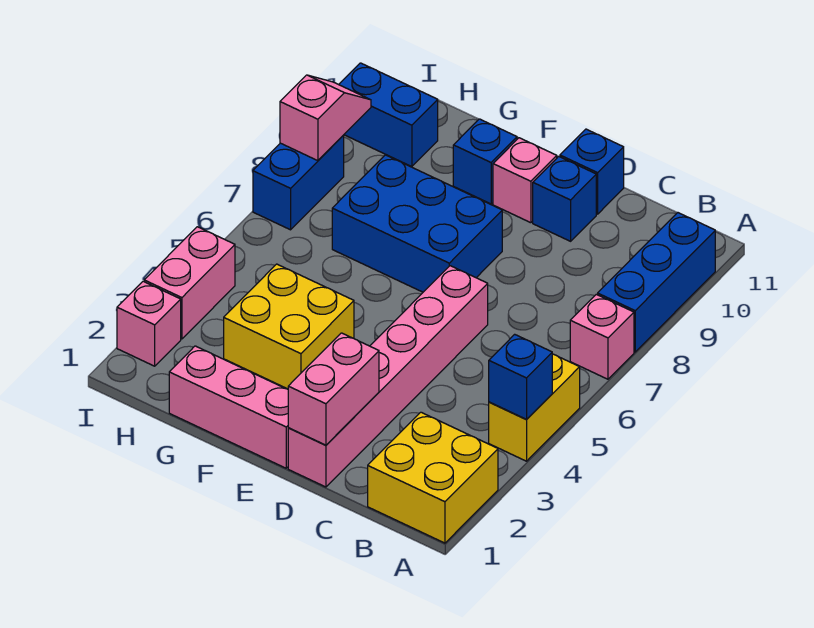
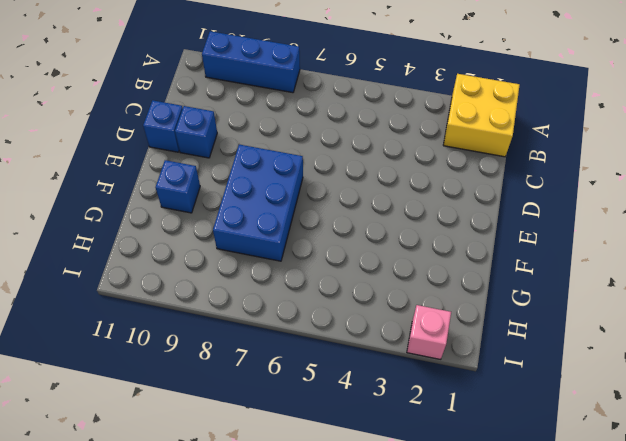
none -> yellow 1x2 brick [489,354,580,461]
none -> pink 1x1 brick [570,294,634,379]
none -> pink 1x6 brick [288,266,488,487]

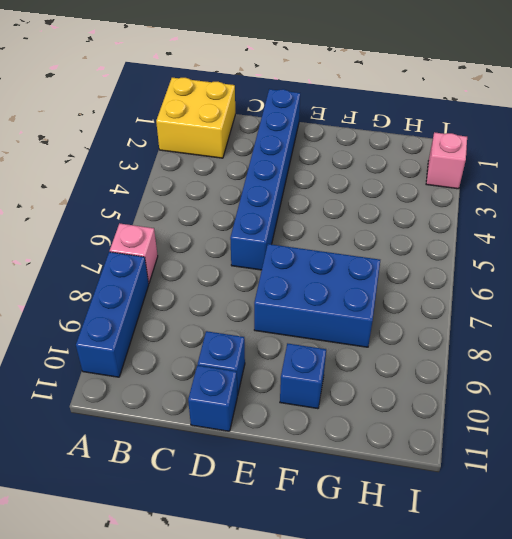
blue 1x6 brick [230,89,300,270] -> pink 1x6 brick [288,266,488,487]
none -> yellow 1x2 brick [489,354,580,461]
none -> pink 1x3 brick [169,346,288,468]
none -> pink 1x1 brick [493,138,557,223]

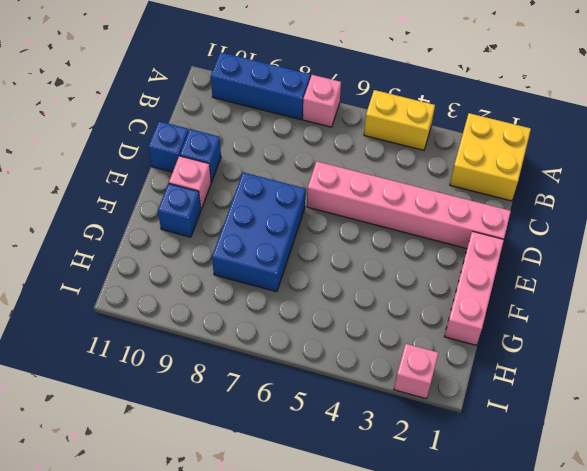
none -> yellow 2x2 brick [224,264,354,389]
none -> blue 1x2 brick [339,63,438,167]
none -> pink 1x2 brick [144,227,235,339]

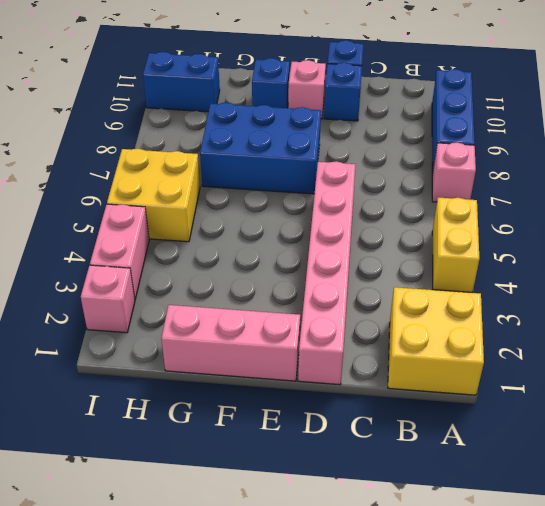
yellow 2x2 brick [107,149,200,242] -> yellow 2x2 brick moved to [224,264,354,389]
none -> blue 1x2 brick [253,135,344,230]
none -> blue 1x1 brick [489,334,552,420]
none -> pink 1x2 brick [288,333,379,445]

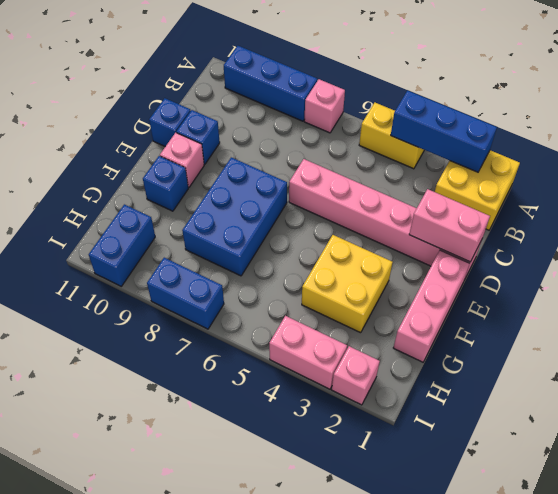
blue 1x3 brick [391,91,497,172] -> blue 1x1 brick [489,334,552,420]
none -> pink 1x2 slope [280,75,371,161]

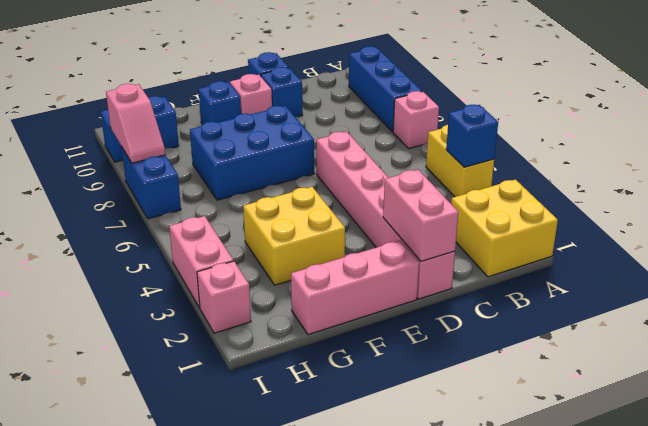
pink 1x2 slope [106,84,165,163] -> pink 1x2 slope turned to [280,75,371,161]

